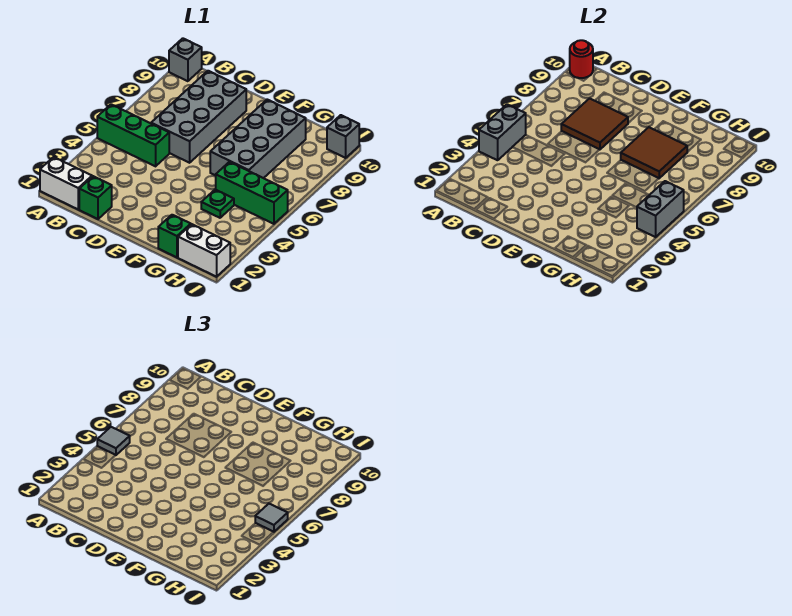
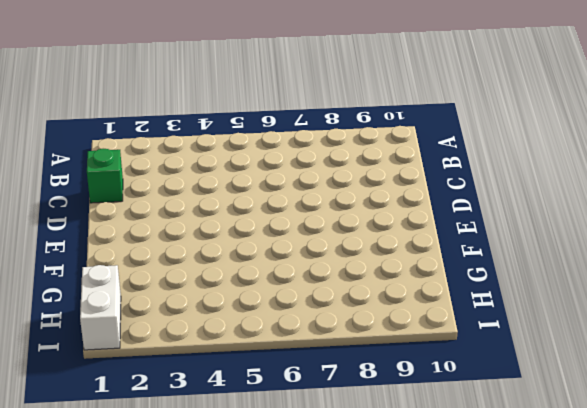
none -> white 1x2 brick [40,157,92,209]
none -> green 1x3 brick [97,104,169,166]
none -> grey 1x1 brick [169,38,202,81]

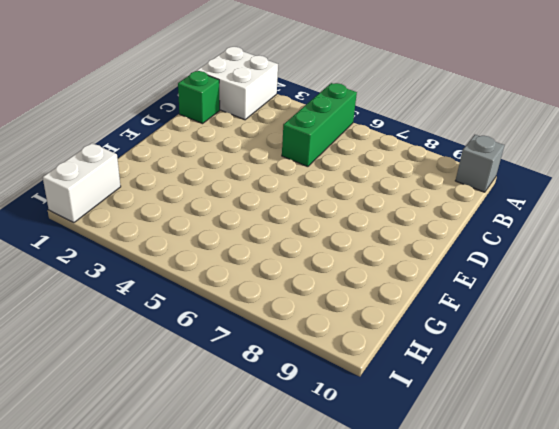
white 2x2 brick [197,47,278,120] -> white 1x2 brick [40,157,92,209]
none -> grey 2x4 brick [151,71,246,163]
none -> grey 2x4 brick [210,100,306,178]
none -> green 1x1 brick [158,215,191,257]

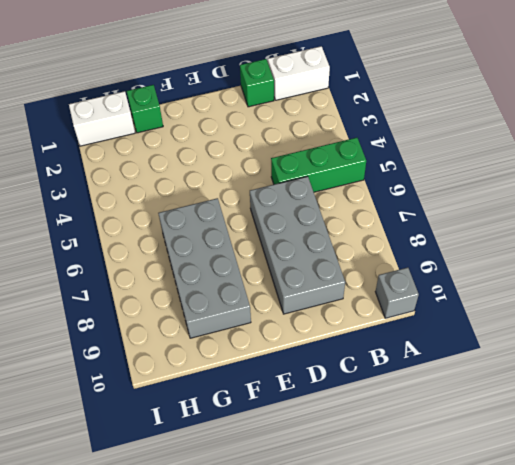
none -> green 1x1 plate [201,189,234,218]
none -> green 1x3 brick [216,162,288,224]
none -> grey 1x1 brick [327,115,359,158]

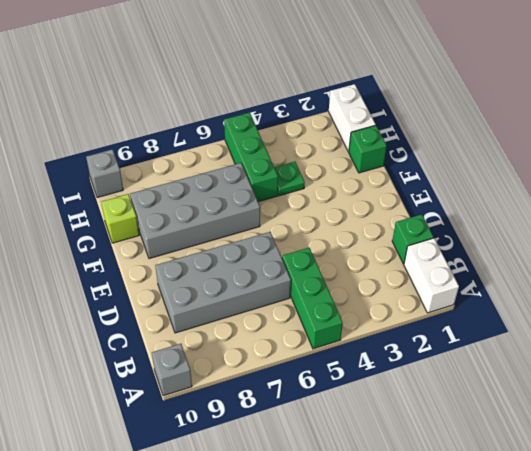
lime 1x1 brick [101,194,139,243] -> none
none -> grey 1x2 brick [479,104,526,160]
none -> red 1x1 round brick [570,40,593,78]
none -> brown 2x2 tile [561,98,628,149]

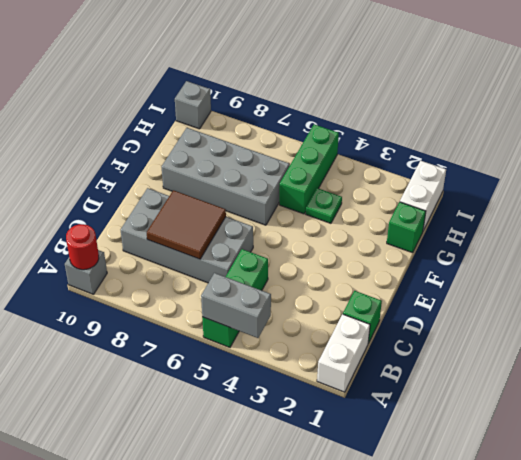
none -> brown 2x2 tile [621,127,687,178]
none -> grey 1x2 brick [637,181,684,237]
none -> grey 1x1 tile [97,427,130,455]

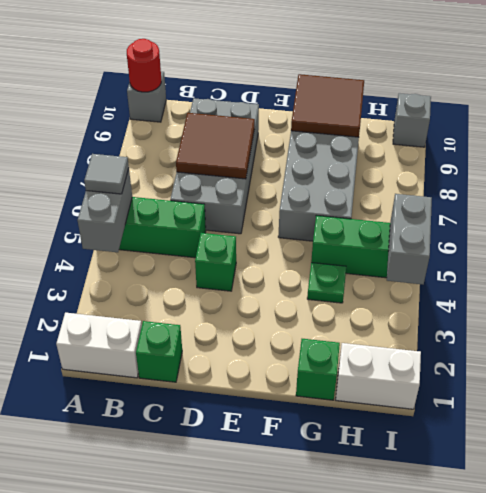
green 1x1 brick [195,233,236,291] -> none
brown 2x2 tile [291,74,364,137] -> brown 2x2 tile moved to [621,127,687,178]
none -> grey 1x1 tile [255,504,288,532]

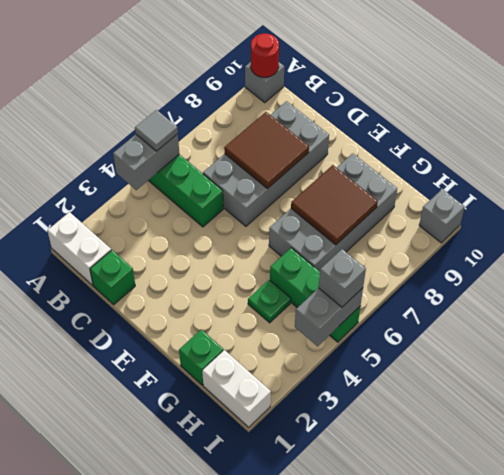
grey 1x1 brick [319,249,366,307] -> grey 1x1 tile [255,504,288,532]

